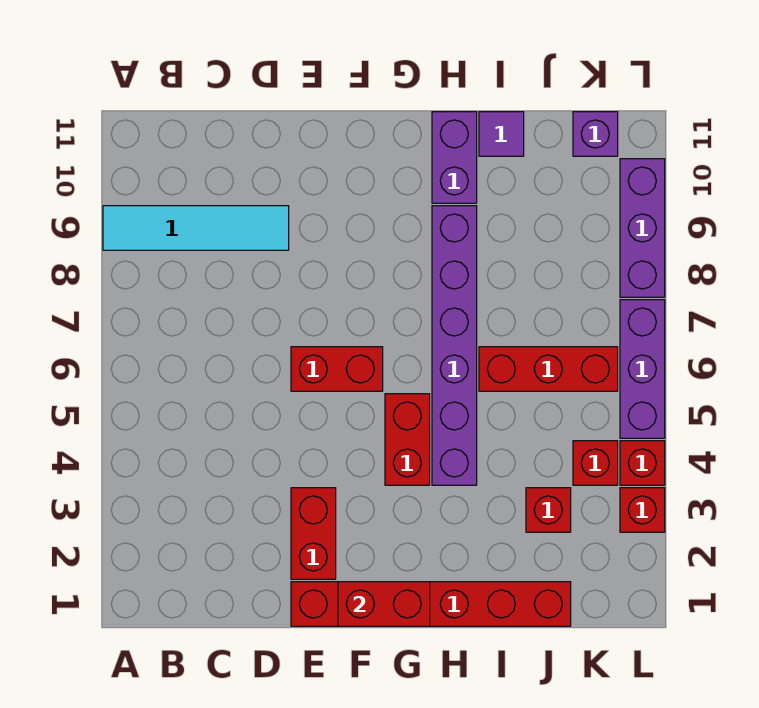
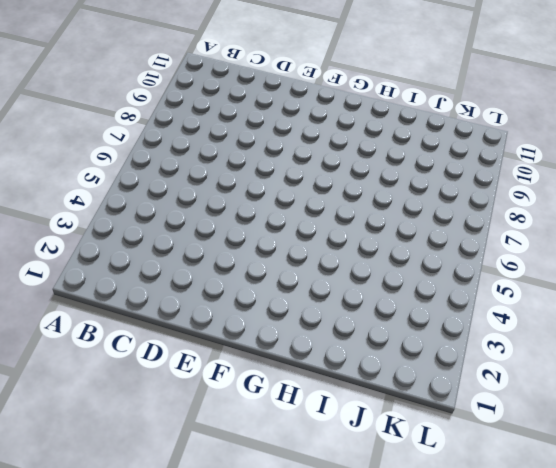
none -> cyan 1x4 tile [103,206,289,250]
none -> red 1x6 brick [291,582,571,626]
none -> red 1x2 brick [291,488,336,579]

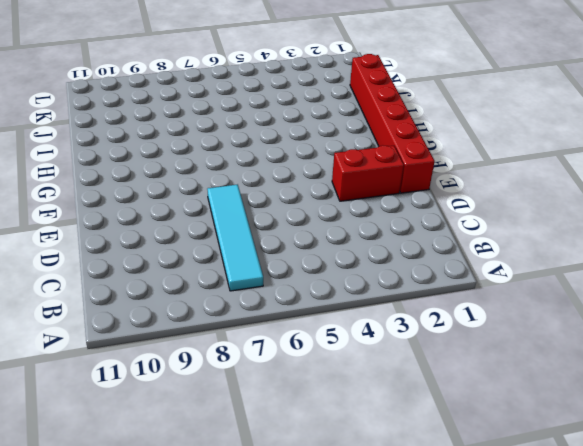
cyan 1x4 tile [207,184,263,291] -> cyan 1x4 tile moved to [103,206,289,250]
none -> red 1x2 brick [291,347,383,391]
none -> red 1x2 brick [385,394,430,485]
none -> purple 1x6 brick [432,206,477,485]

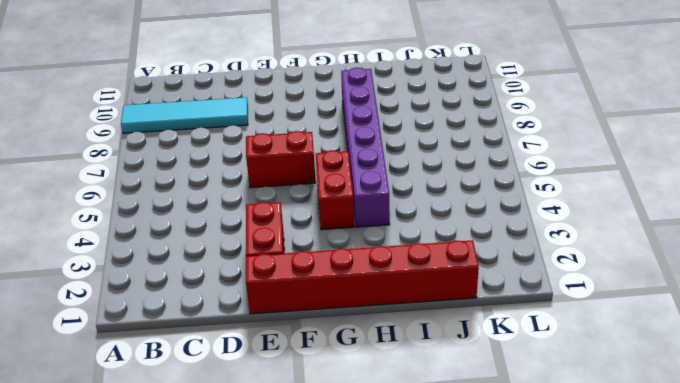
none -> purple 1x2 brick [432,112,477,203]
none -> red 1x3 brick [479,347,618,391]
none -> purple 1x1 tile [479,112,524,156]

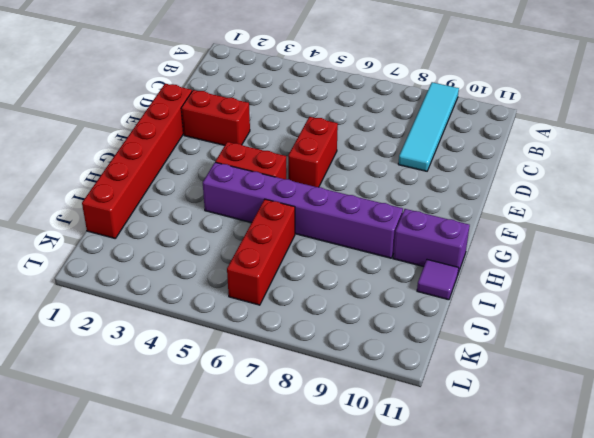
none -> red 1x1 brick [526,488,571,532]
none -> red 1x1 brick [573,441,618,485]
none -> purple 1x1 brick [573,112,618,156]

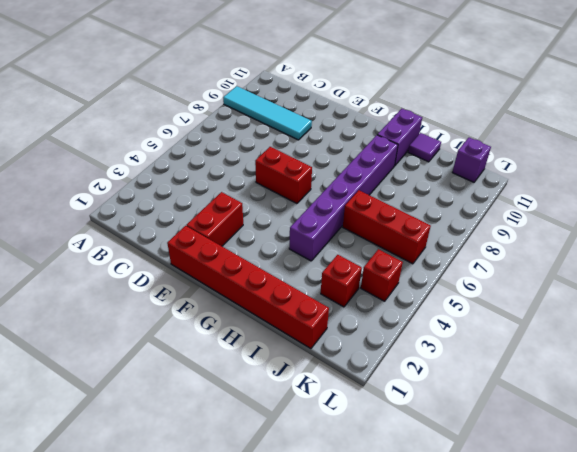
none -> red 1x2 brick [385,394,430,485]
none -> red 1x1 brick [620,488,665,532]
none -> red 1x1 brick [620,441,665,485]

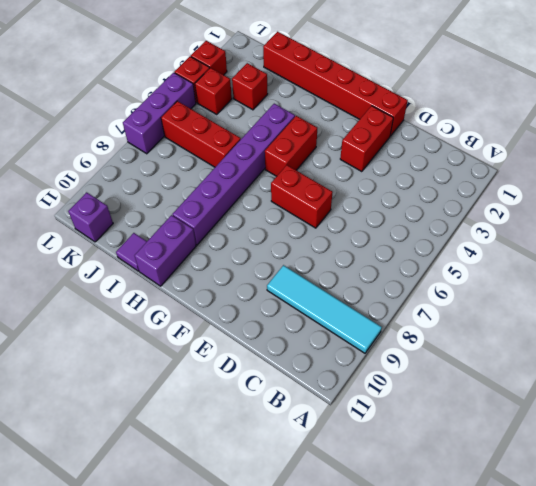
none -> purple 1x3 brick [620,159,665,297]
none -> red 1x2 brick [338,582,430,626]

